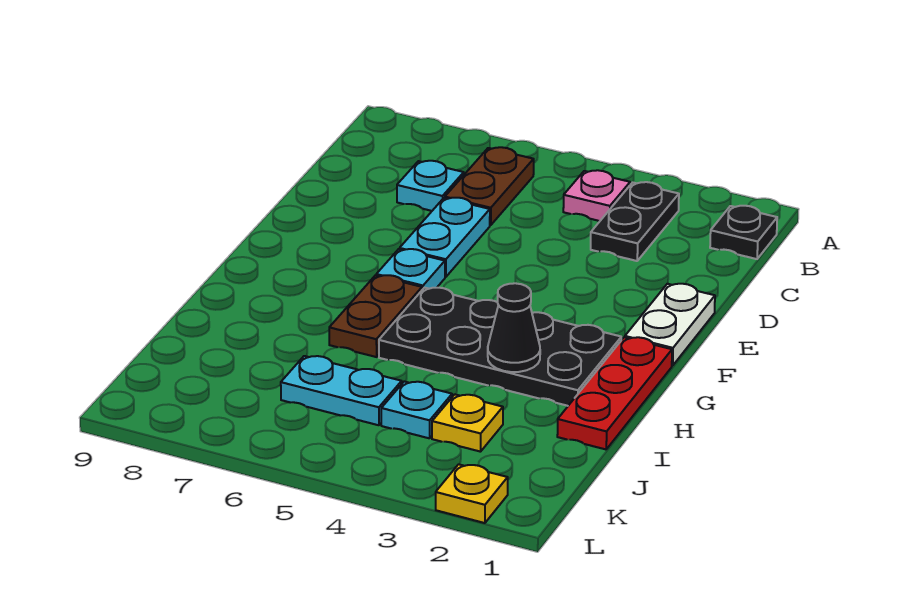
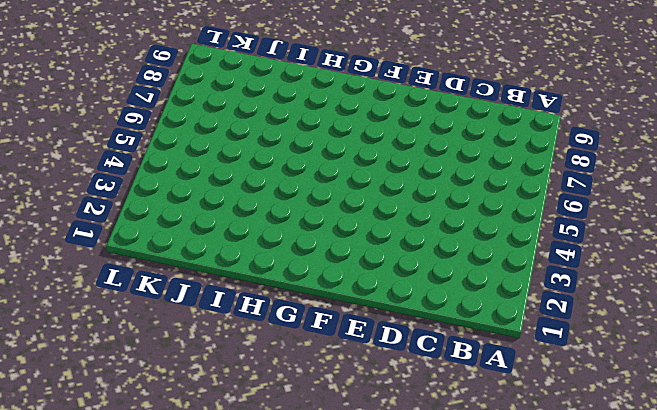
none -> black 1x1 plate [710,206,777,259]
none -> black 1x2 plate [591,182,679,261]
none -> pink 1x1 plate [563,170,630,221]

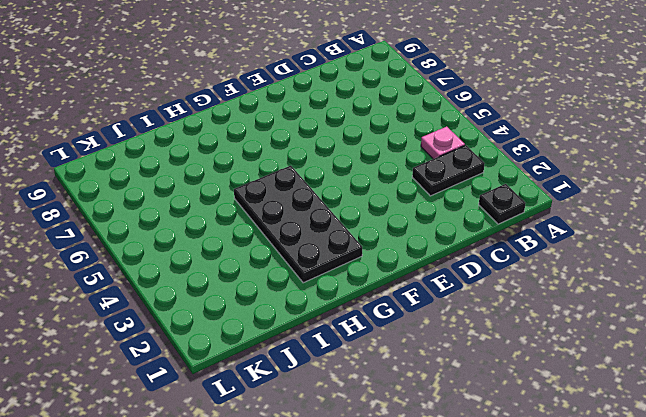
none -> brown 1x2 plate [445,147,534,225]
none -> cyan 1x1 plate [397,161,464,211]
none -> cyan 1x2 plate [400,198,490,277]

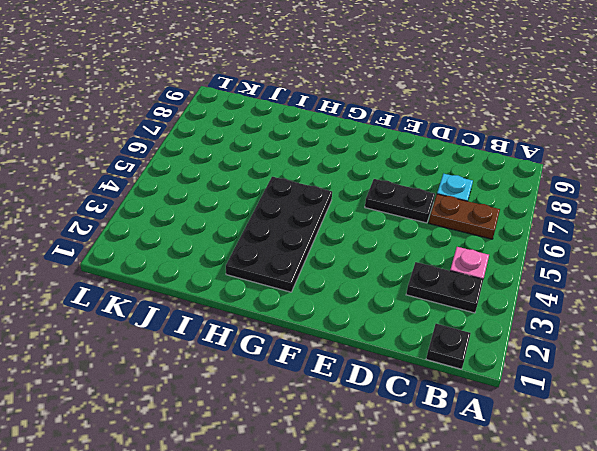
black 1x2 plate [365,179,435,223] -> cyan 1x2 plate [400,198,490,277]
none -> white 1x2 plate [625,284,715,366]
none -> cyan 1x1 plate [376,249,445,290]
none -> red 1x3 plate [557,337,672,449]

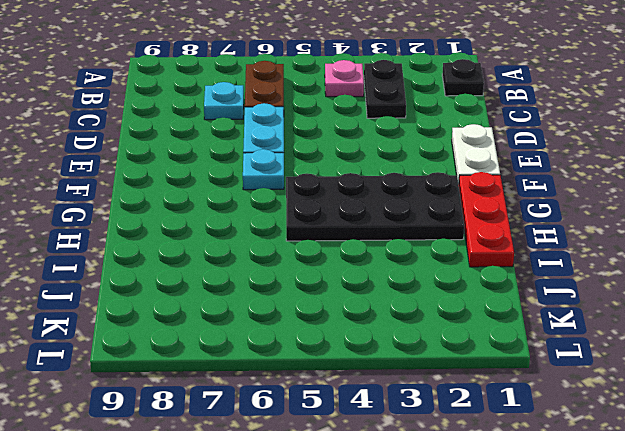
none -> brown 1x2 plate [329,275,422,357]
none -> yellow 1x1 plate [432,394,503,452]
none -> cyan 1x1 plate [381,382,452,438]

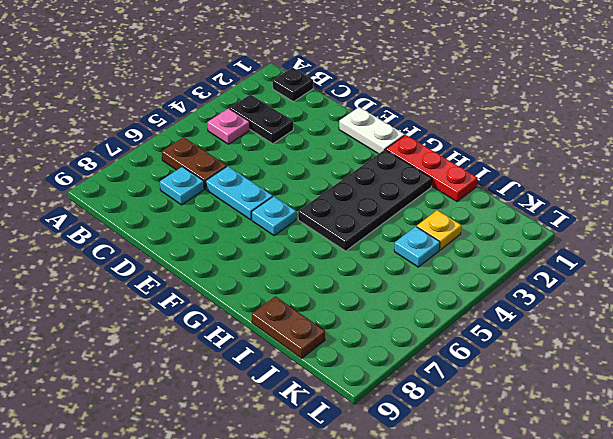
brown 1x2 plate [252,296,325,358] -> brown 1x2 plate moved to [329,275,422,357]
none -> cyan 1x2 plate [281,356,402,425]
none -> yellow 1x1 plate [436,464,508,523]
none -> black 1x1 cone [488,283,540,372]

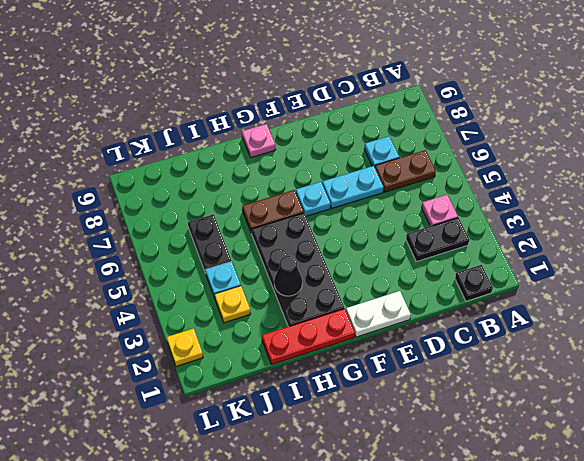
pink 1x1 plate [242,124,275,157] -> none
black 1x2 plate [188,214,231,273] -> cyan 1x2 plate [281,356,402,425]

